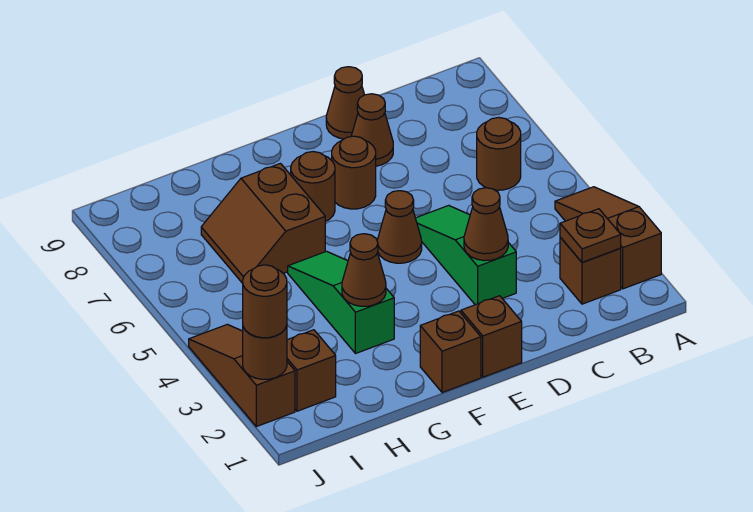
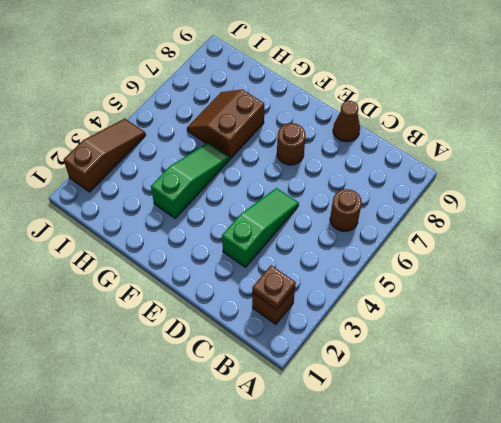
none -> brown 1x3 slope [555,187,661,289]
none -> brown 1x1 cone [351,94,393,166]
none -> brown 1x1 brick [461,296,522,377]

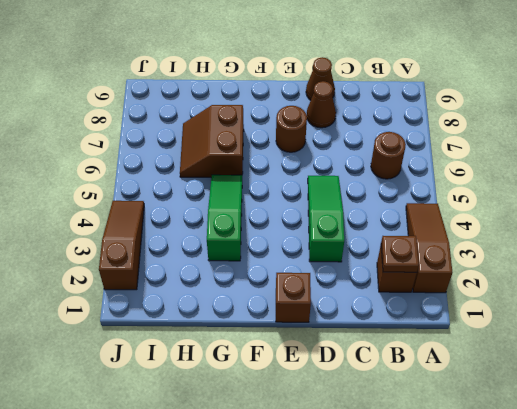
none -> brown 1x1 cone [377,191,422,263]
none -> brown 1x1 brick [420,311,481,393]
none -> brown 1x1 round brick [291,152,335,222]

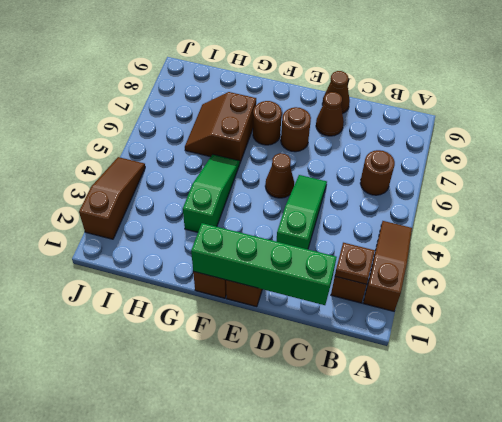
green 1x4 brick [191,223,337,305] -> none
none -> brown 1x1 brick [287,330,336,411]
none -> brown 1x1 cone [464,188,508,261]
none -> brown 1x1 cone [342,234,386,306]

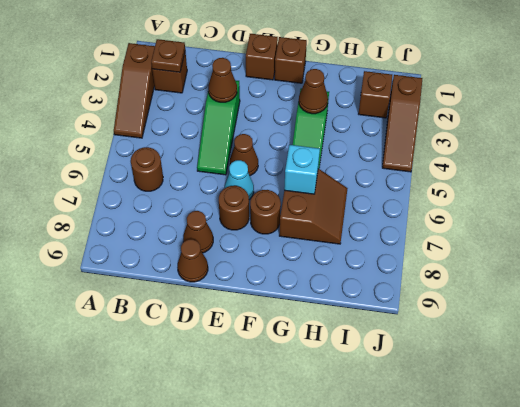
cyan 1x1 cone [225,160,254,200] -> none
cyan 1x1 brick [284,145,320,194] -> none
none -> brown 1x1 round brick [243,326,287,379]
none -> brown 1x1 round brick [243,265,287,338]

